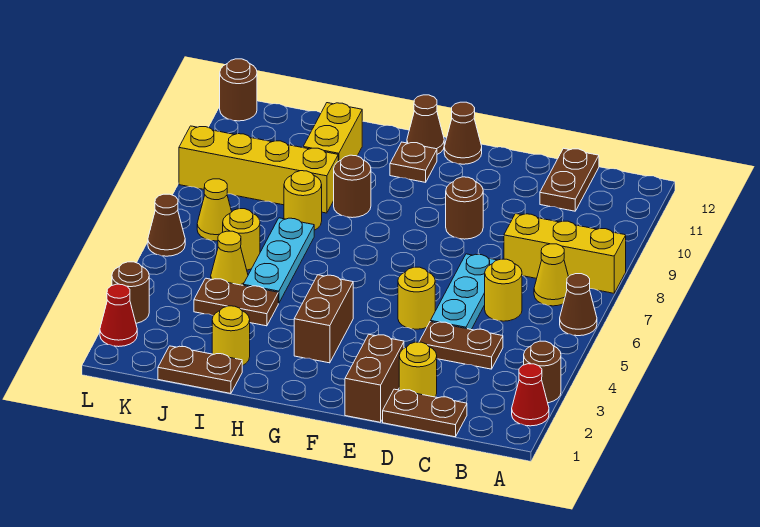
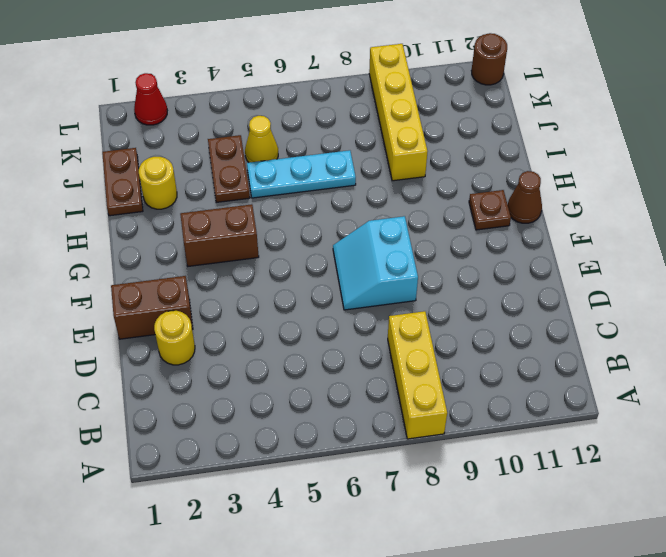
cyan 2x2 slope [333,216,418,310] -> none
none -> red 1x1 cone [512,364,549,426]
none -> brown 1x1 round brick [524,341,561,403]
none -> brown 1x1 cone [560,274,597,336]
none -> yellow 1x1 cone [534,244,568,306]

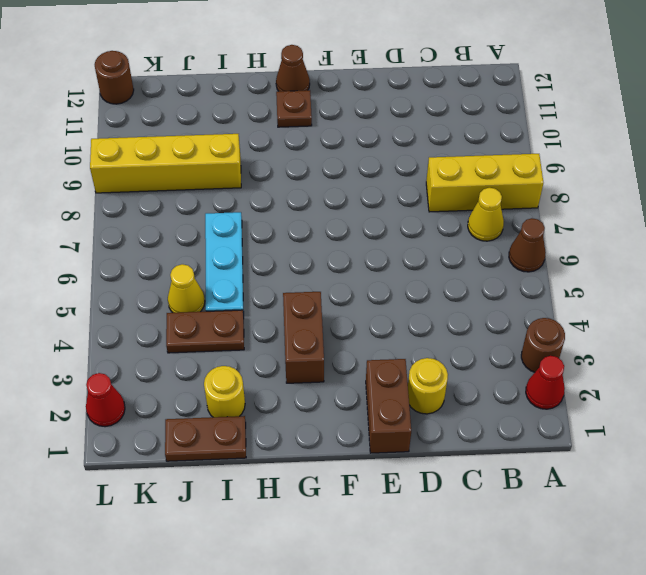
none -> brown 1x2 plate [383,389,467,437]
none -> brown 1x2 plate [419,322,503,369]
none -> yellow 1x1 round brick [485,259,522,321]
none -> brown 1x2 plate [540,148,599,211]

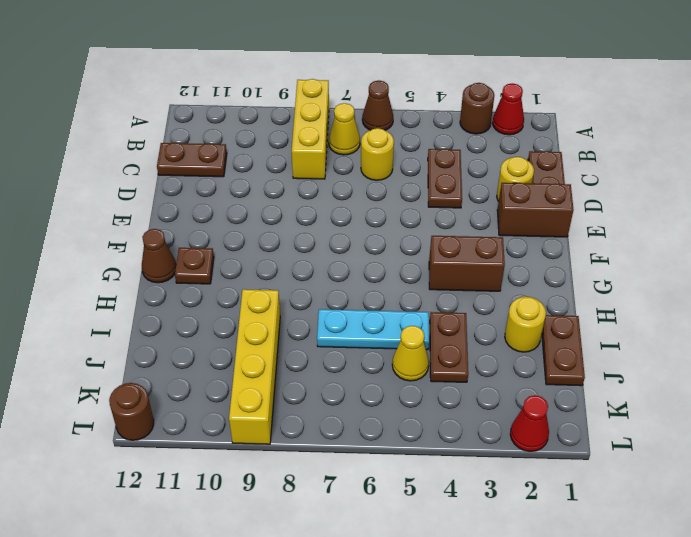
none -> cyan 1x3 plate [431,254,497,329]
none -> yellow 1x1 round brick [398,267,435,329]
none -> brown 1x1 round brick [446,177,483,239]
none -> brown 1x1 cone [444,102,482,164]

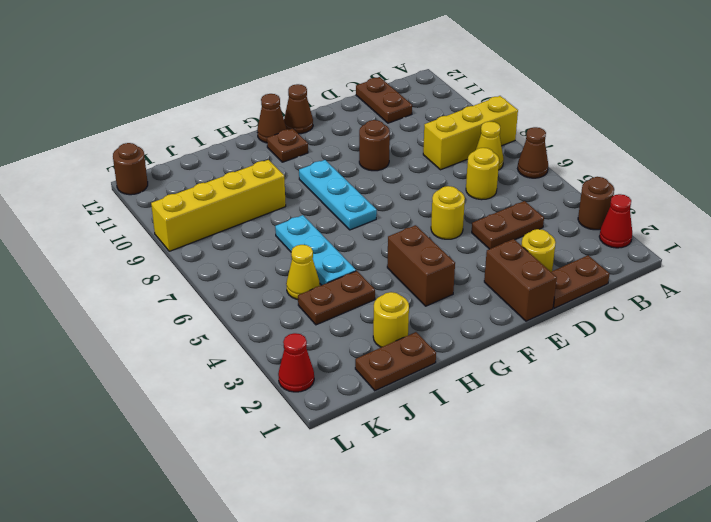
cyan 1x3 plate [299,160,377,230] -> cyan 1x3 plate moved to [431,254,497,329]
none -> brown 1x1 round brick [334,155,371,218]
none -> yellow 1x1 round brick [284,171,322,230]
none -> yellow 1x2 brick [303,103,362,161]
none -> yellow 1x1 round brick [223,209,260,270]

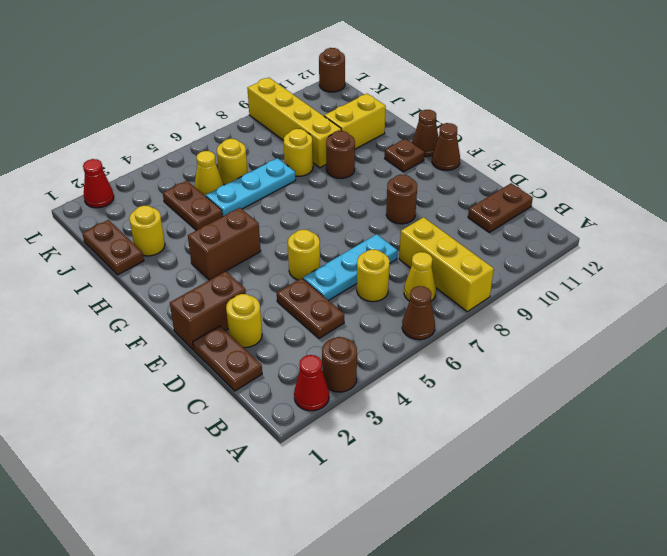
none -> yellow 1x1 cone [197,179,232,241]
none -> brown 1x1 round brick [112,262,149,323]
none -> brown 1x1 cone [148,194,185,256]

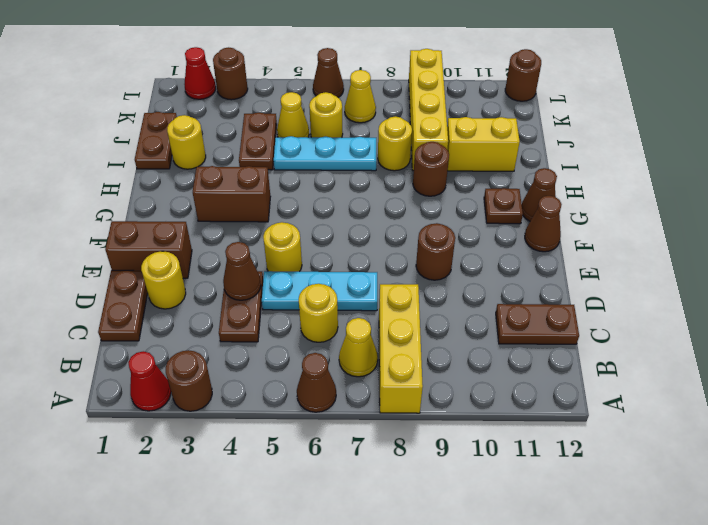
brown 1x1 cone [223,242,261,300] -> none

